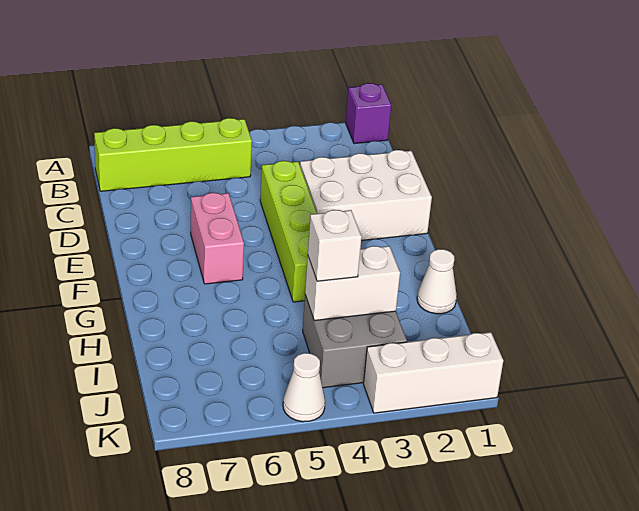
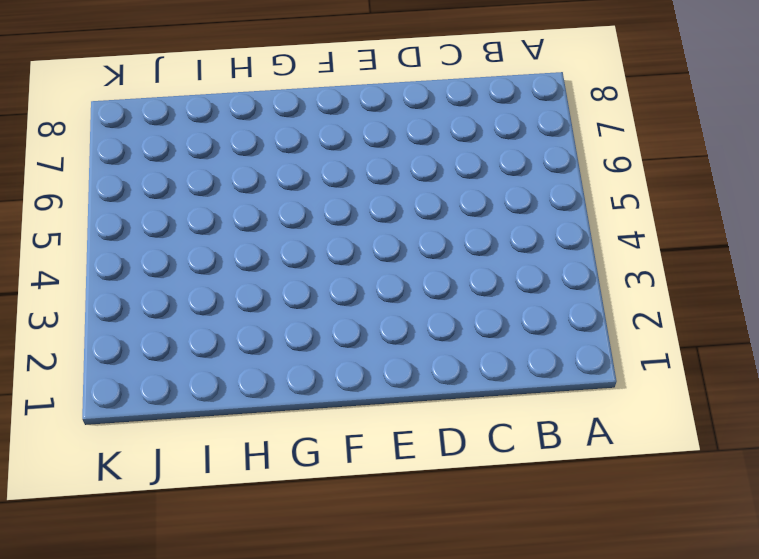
none -> purple 1x1 brick [345,83,391,144]
none -> lime 1x4 brick [94,118,252,191]

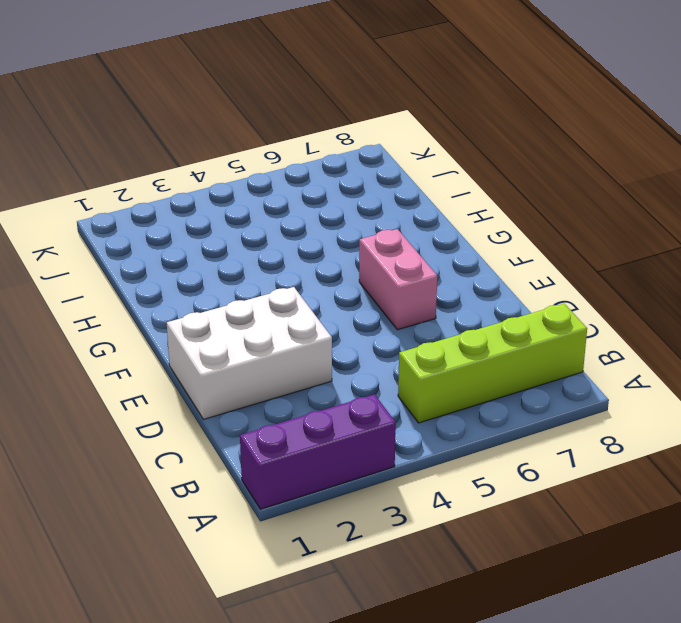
purple 1x3 brick [240,394,396,509] -> purple 1x1 brick [345,83,391,144]
none -> lime 1x4 brick [260,161,317,302]
none -> white 1x1 cone [417,249,457,314]

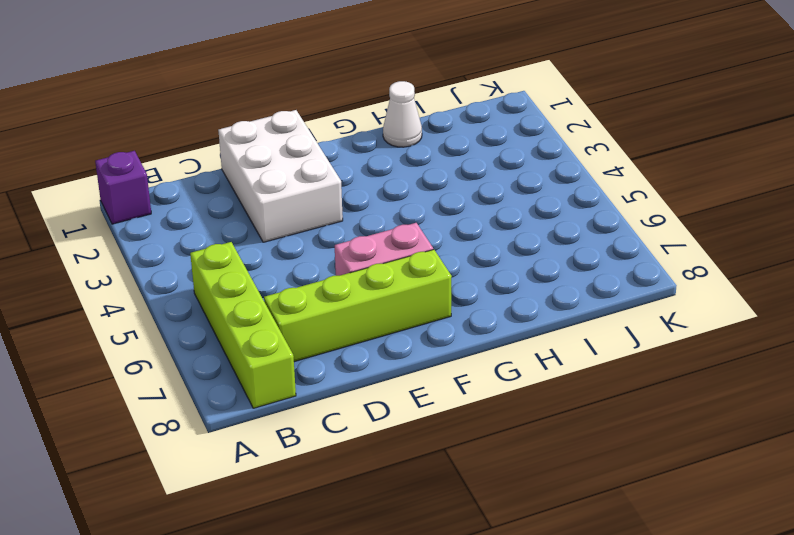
lime 1x4 brick [264,249,452,362] -> lime 1x4 brick moved to [260,161,317,302]
none -> grey 2x2 brick [303,295,407,388]
none -> white 1x3 brick [364,332,503,413]

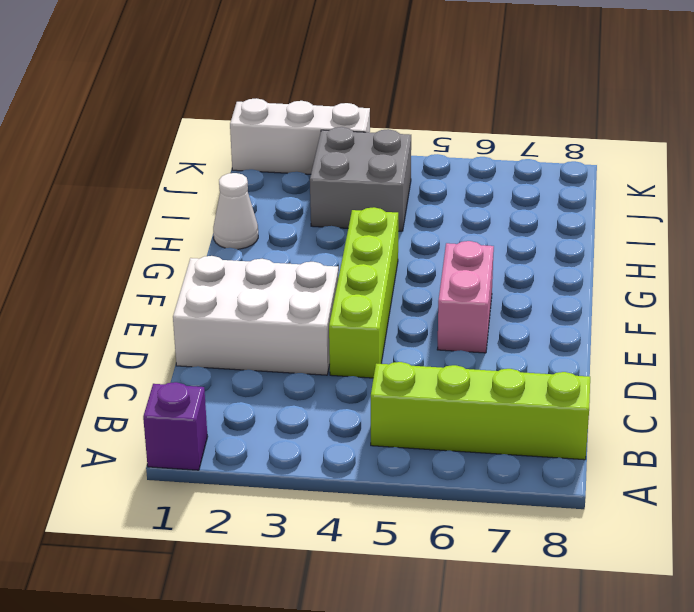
none -> white 1x1 cone [283,353,325,422]
none -> white 1x2 brick [305,246,400,321]

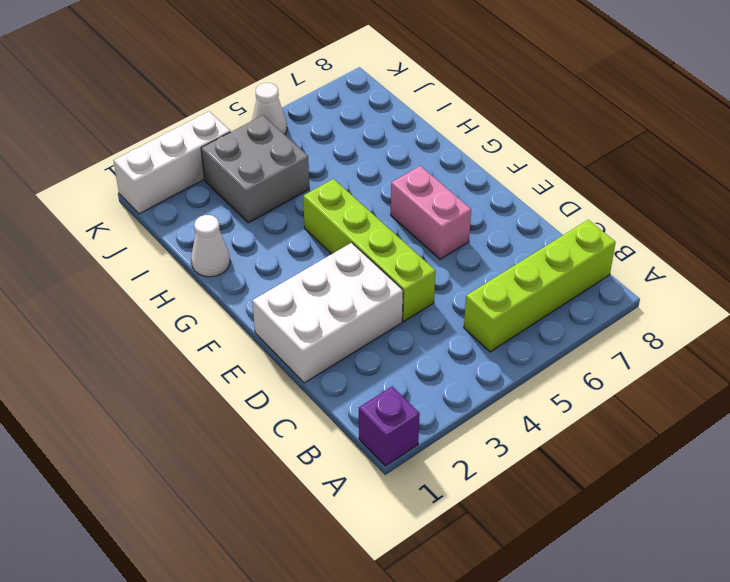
none -> white 1x2 brick [305,246,400,321]
none -> white 1x1 brick [308,210,362,281]

